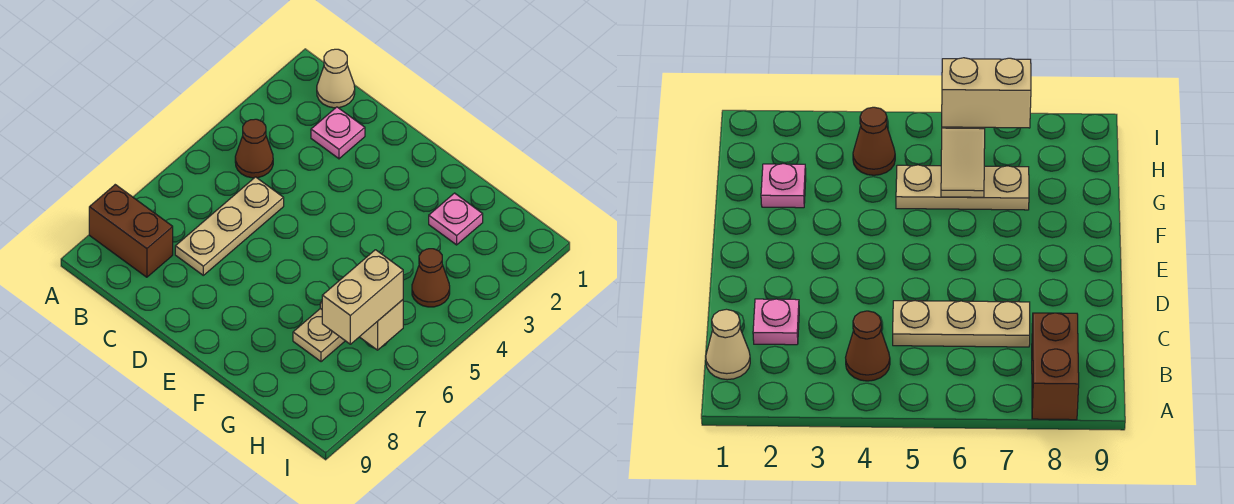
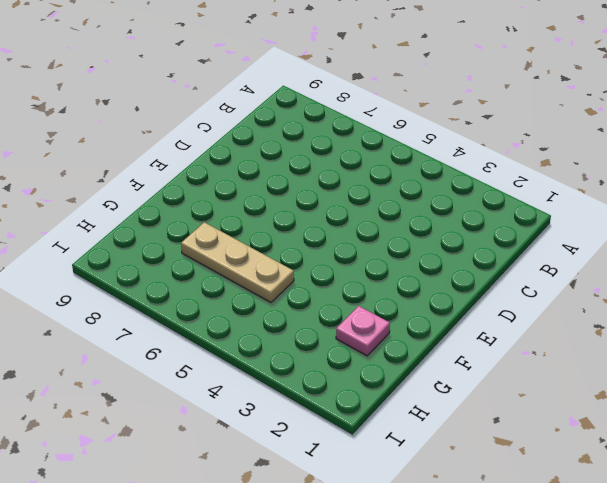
none -> brown 1x2 brick [89,185,173,277]
none -> tan 1x1 cone [317,49,355,108]

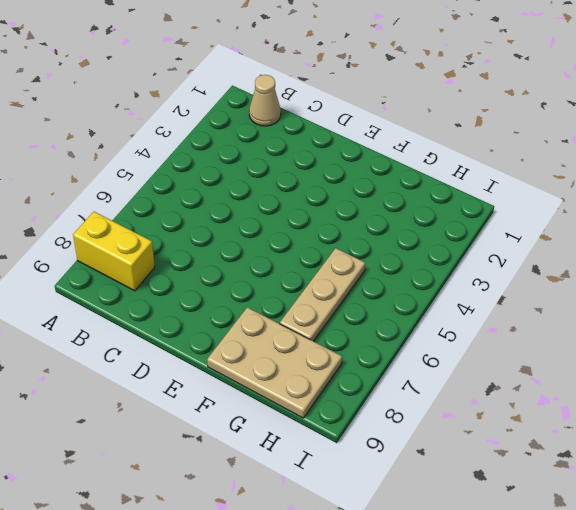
yellow 1x2 brick [73,212,155,291] -> brown 1x2 brick [89,185,173,277]
tan 2x3 plate [207,307,342,418] -> none
none -> brown 1x1 cone [235,119,273,178]
none -> pink 1x1 plate [311,107,365,159]

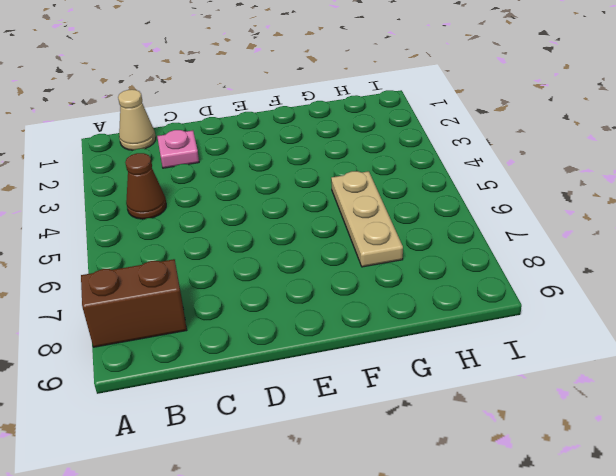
none -> tan 1x3 plate [175,177,284,275]
none -> pink 1x1 plate [429,193,483,245]

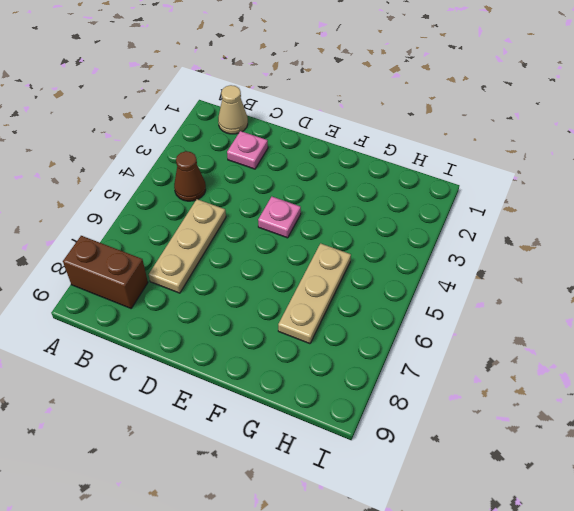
pink 1x1 plate [258,197,301,238] -> pink 1x1 plate moved to [429,193,483,245]
none -> brown 1x1 cone [412,249,450,307]
none -> tan 1x2 slope [320,300,403,350]

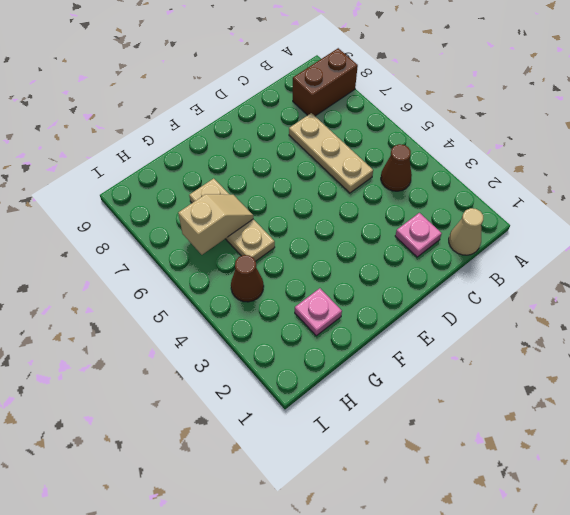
none -> tan 1x2 brick [322,250,403,344]

